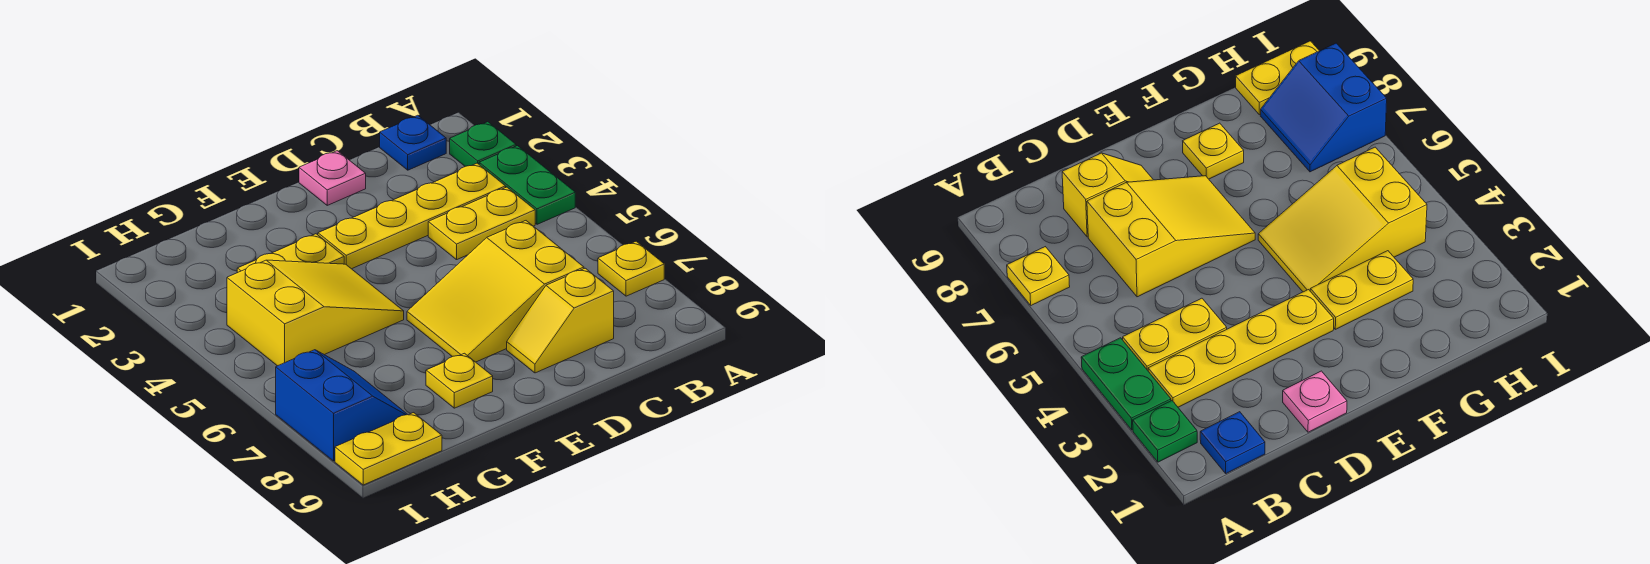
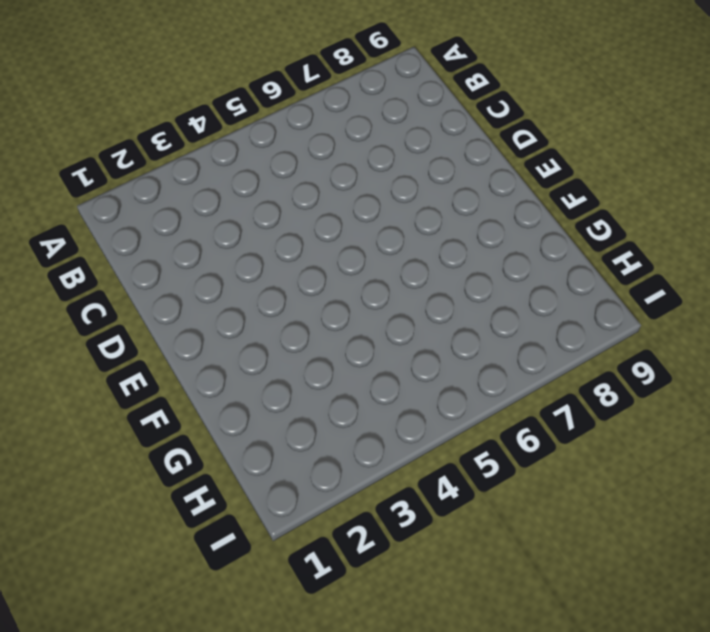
none -> green 1x1 plate [450,122,516,166]
none -> green 1x2 plate [479,146,575,224]
none -> yellow 1x1 plate [598,241,664,296]

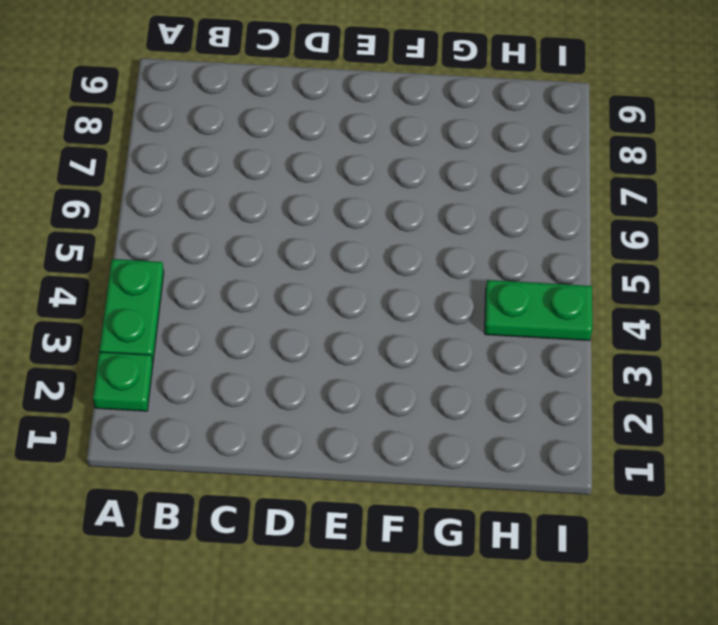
green 1x2 plate [485,280,592,341] -> yellow 2x3 slope [227,260,404,366]
none -> yellow 1x1 plate [598,241,664,296]
none -> blue 1x1 plate [380,115,446,170]
none -> yellow 1x4 plate [318,163,506,269]

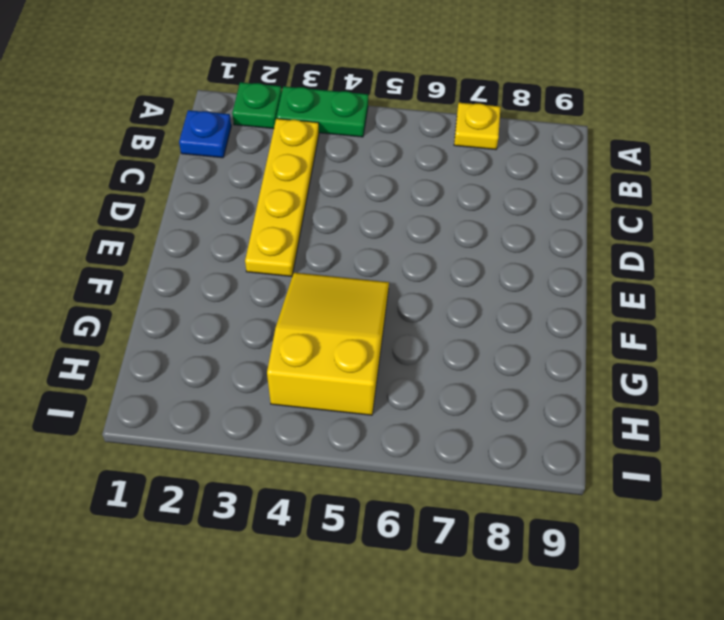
none -> yellow 1x2 plate [428,187,535,260]
none -> yellow 2x3 slope [407,221,584,362]
none -> yellow 1x2 slope [507,268,614,373]

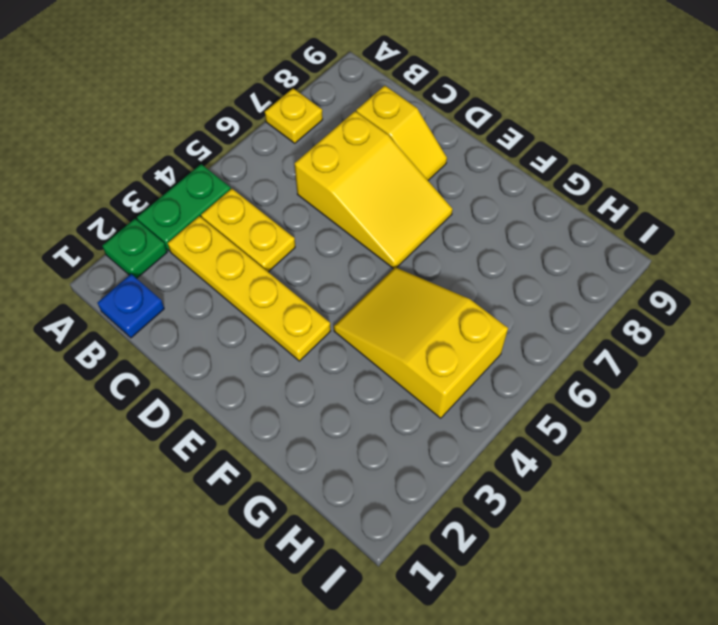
none -> pink 1x1 plate [299,151,366,205]
none -> yellow 1x2 plate [237,234,344,273]
none -> yellow 1x1 plate [426,353,493,408]

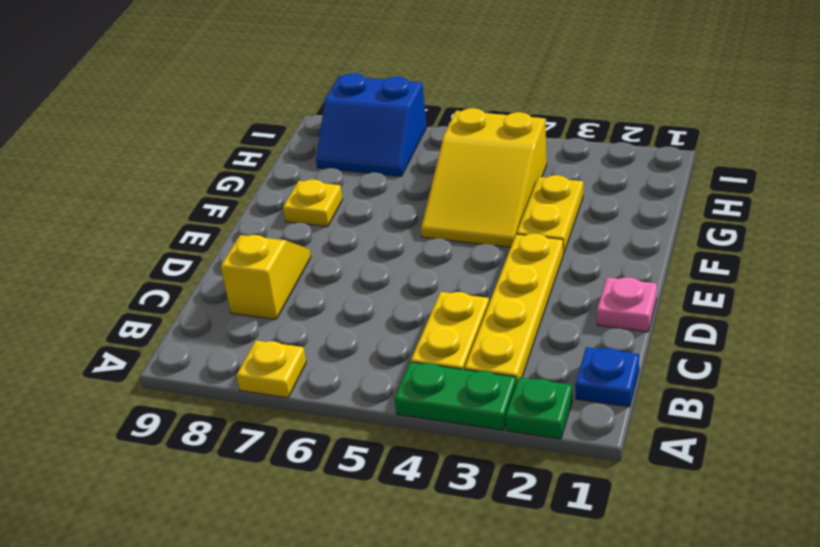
none -> yellow 2x3 slope [407,221,584,362]
none -> yellow 1x2 plate [335,413,442,485]

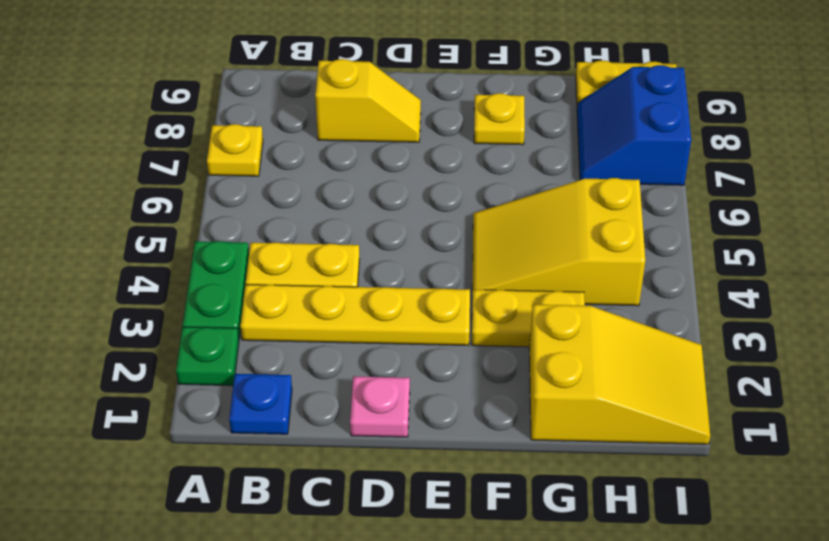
yellow 2x3 slope [529,305,710,444] -> yellow 2x3 slope moved to [407,221,584,362]

